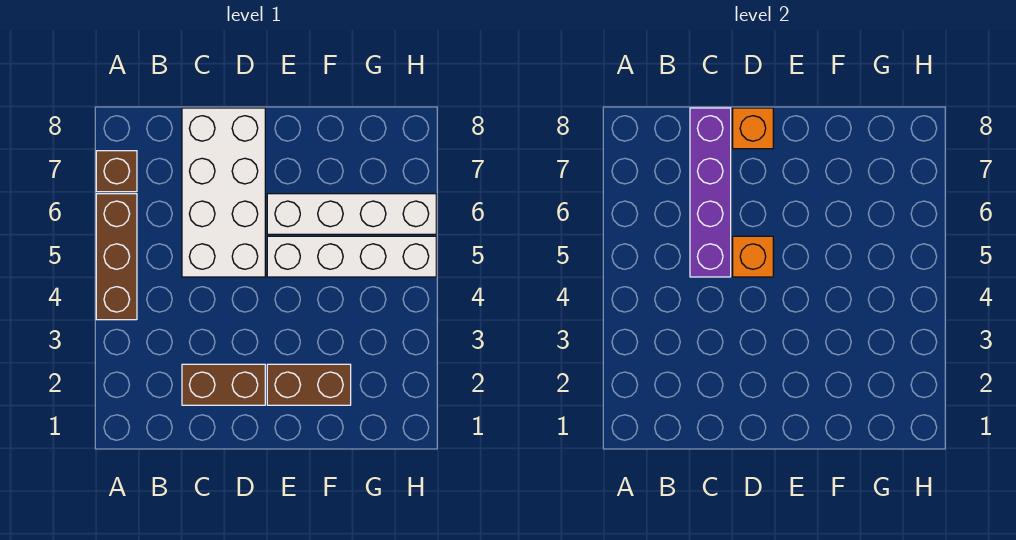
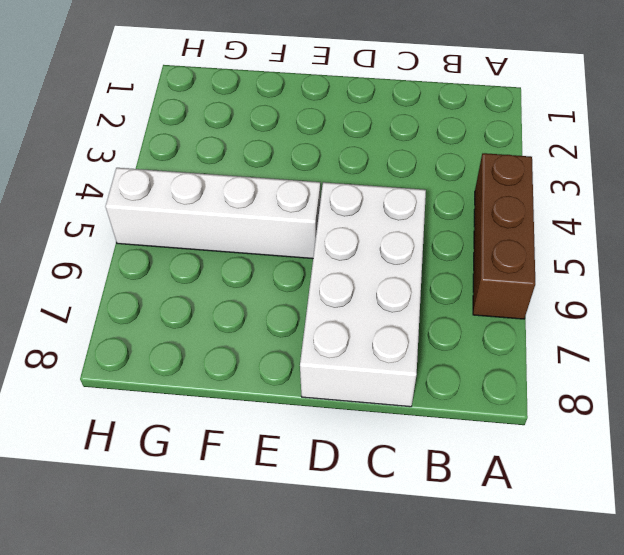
none -> brown 1x1 brick [96,151,137,192]
none -> brown 1x2 brick [182,364,265,405]

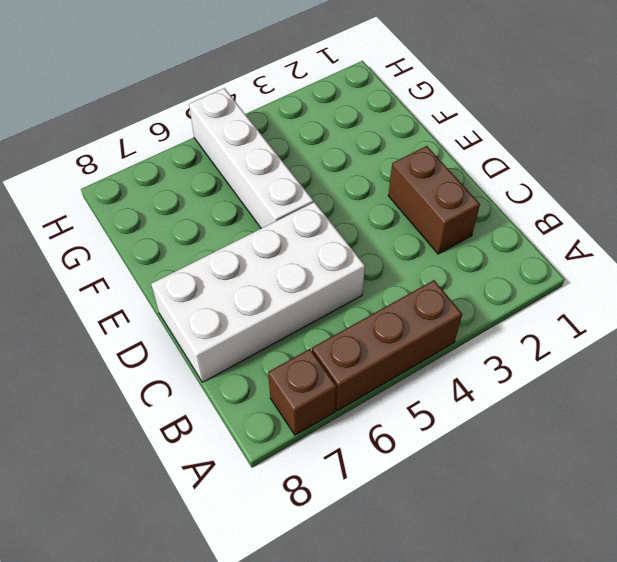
none -> brown 1x2 brick [267,364,351,405]
none -> white 1x4 brick [267,194,436,234]

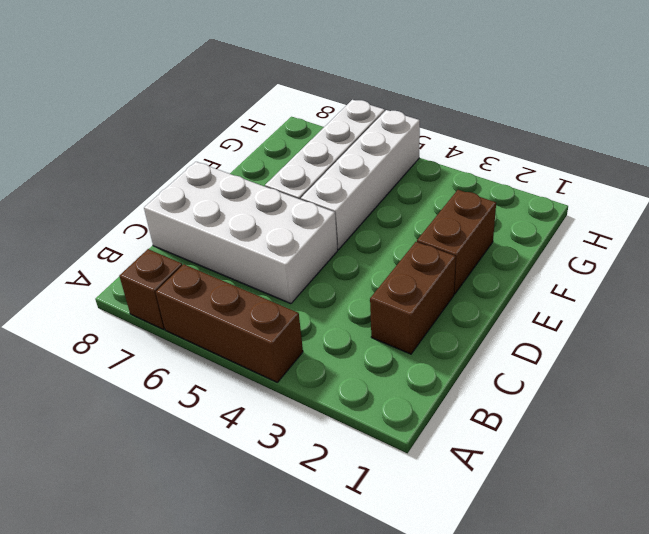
none -> purple 1x4 brick [690,108,731,277]
none -> orange 1x1 brick [733,236,773,277]

